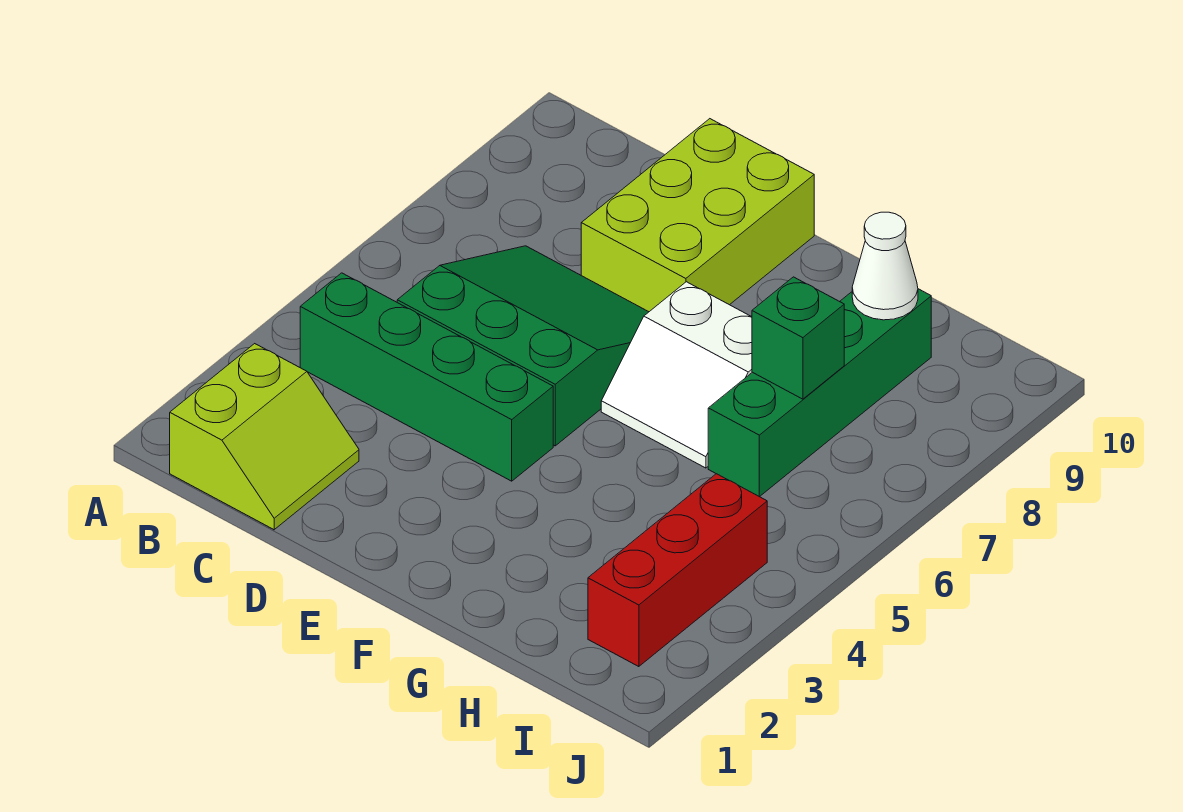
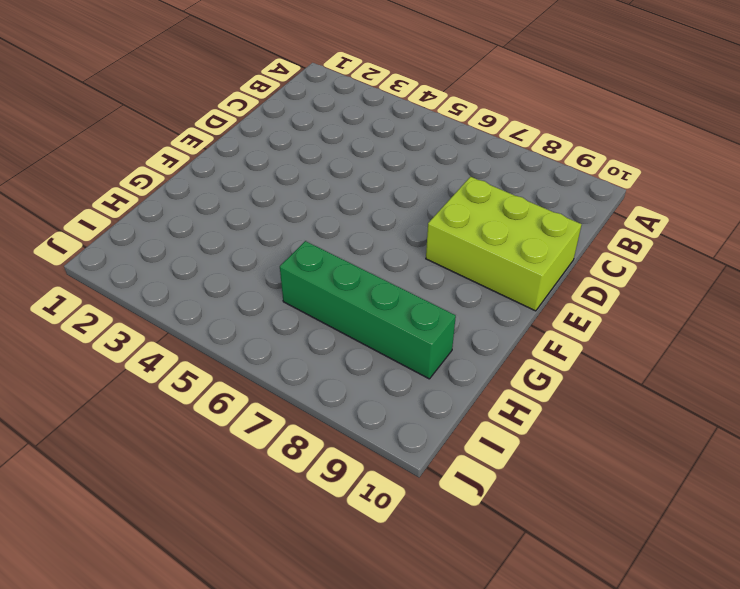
none -> lime 2x2 slope [170,344,359,530]
none -> green 1x4 brick [300,273,553,481]

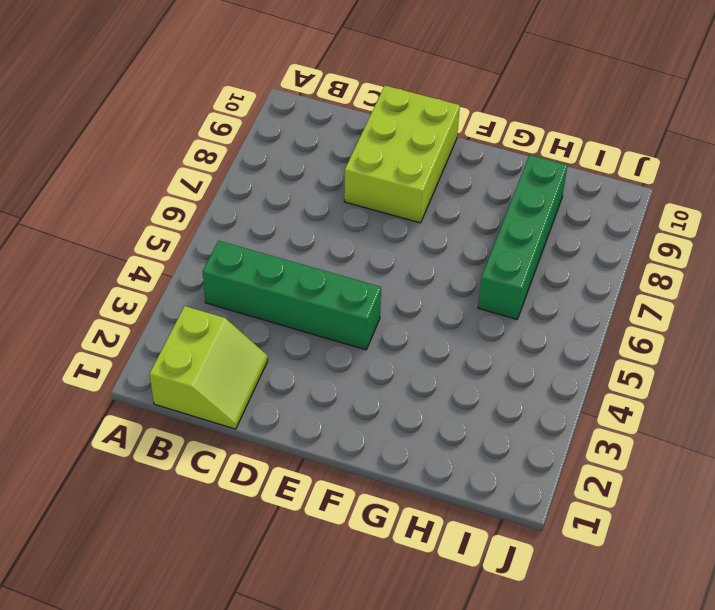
none -> green 3x3 slope [397,246,648,446]
none -> white 2x2 slope [601,282,752,468]

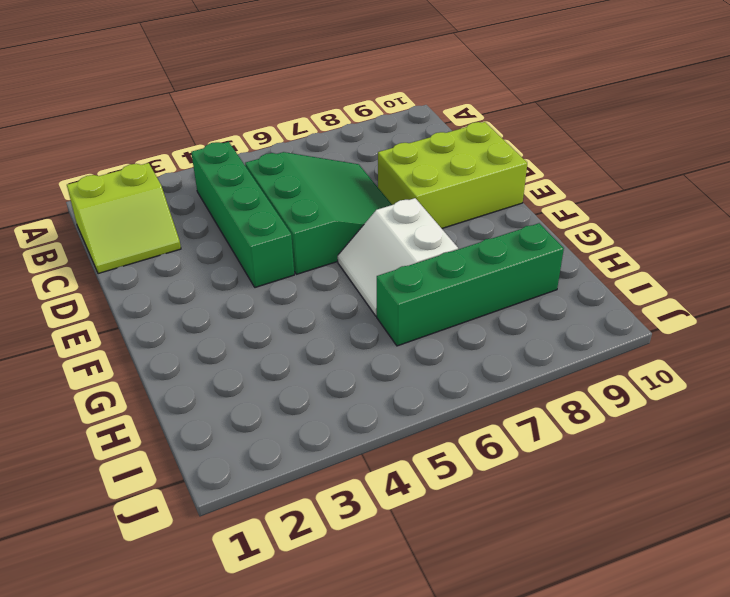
none -> red 1x3 brick [588,474,767,667]
none -> green 1x1 brick [752,277,844,399]

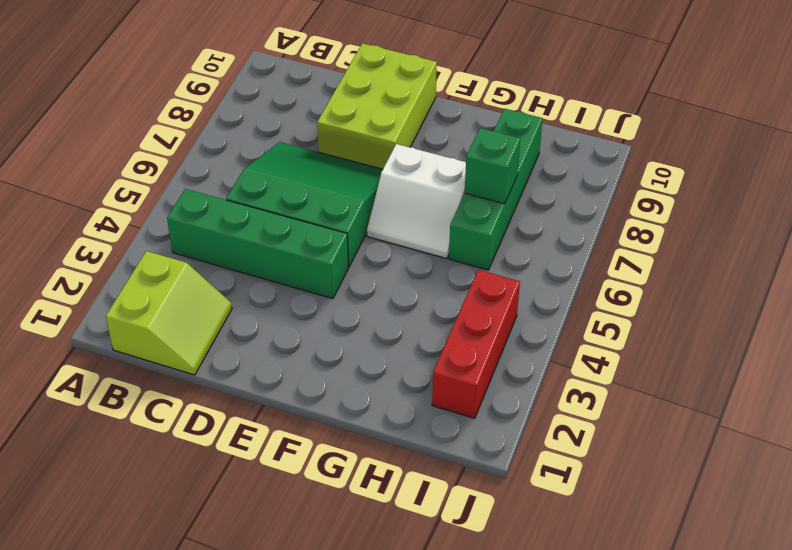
none -> white 1x1 cone [852,212,918,320]

